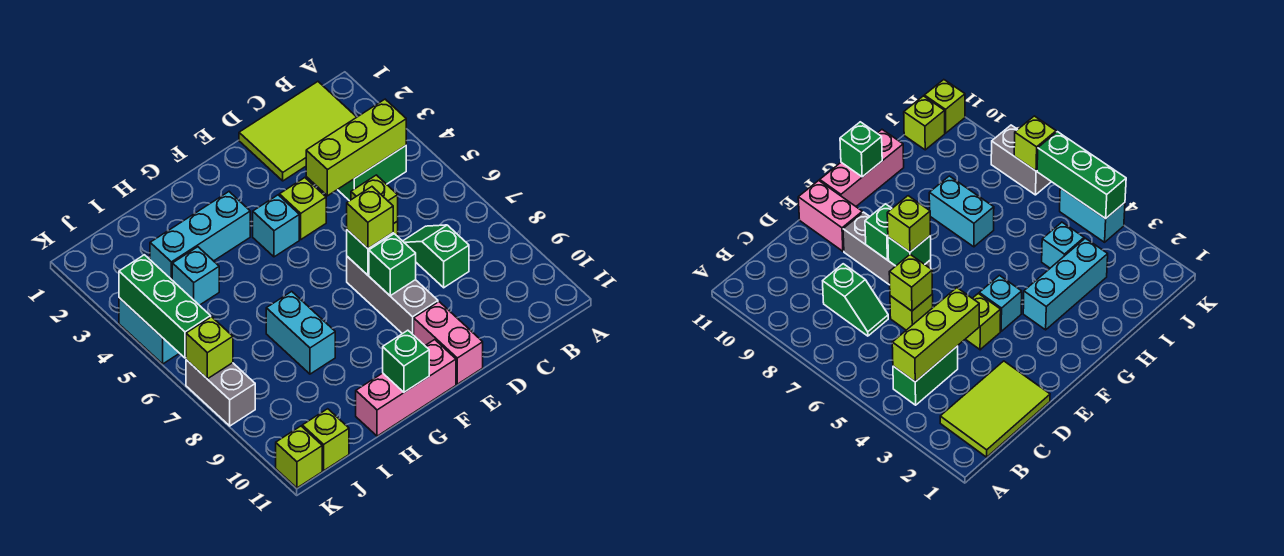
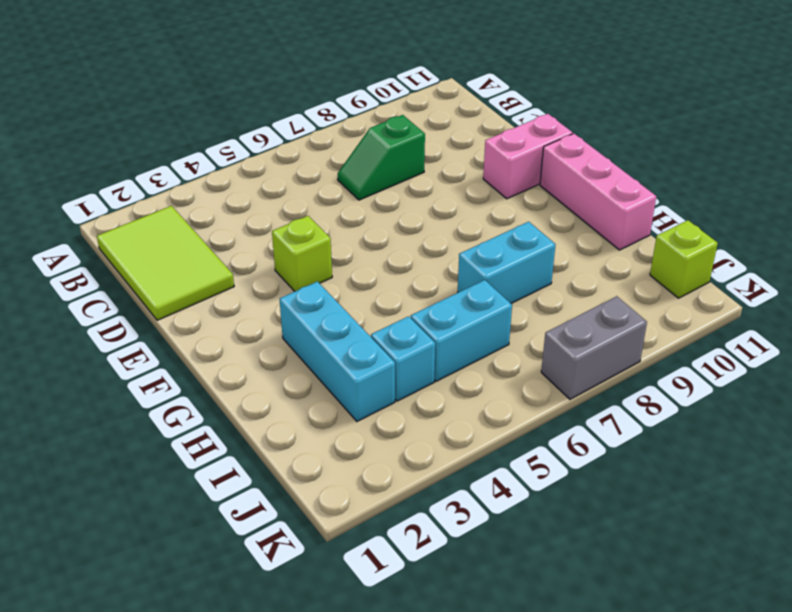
cyan 1x2 brick [411,280,512,381] -> cyan 1x2 brick moved to [119,298,179,364]
none -> green 1x2 brick [338,146,406,201]
none -> lime 1x1 brick [890,294,933,330]
none -> grey 1x3 brick [347,257,438,335]

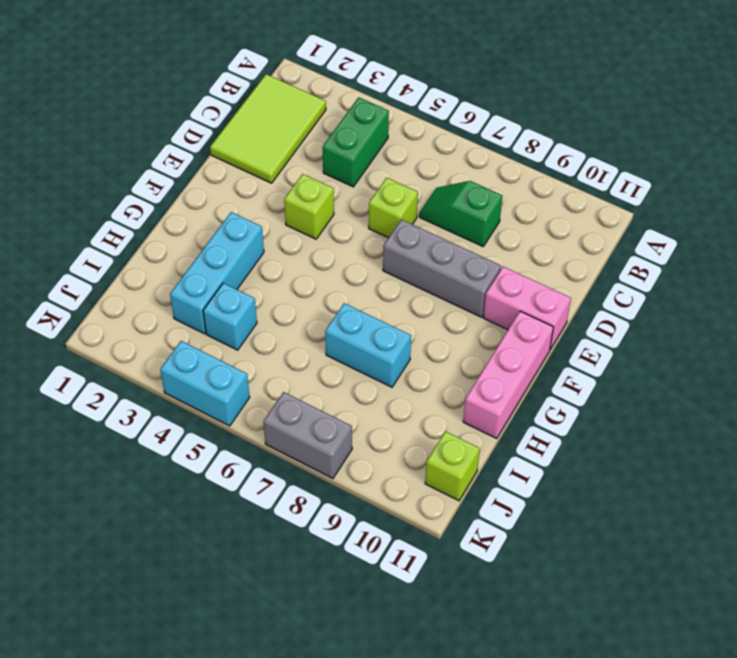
none -> cyan 1x1 brick [253,195,299,257]
none -> lime 1x1 brick [276,426,322,488]
none -> lime 1x3 brick [306,99,406,196]

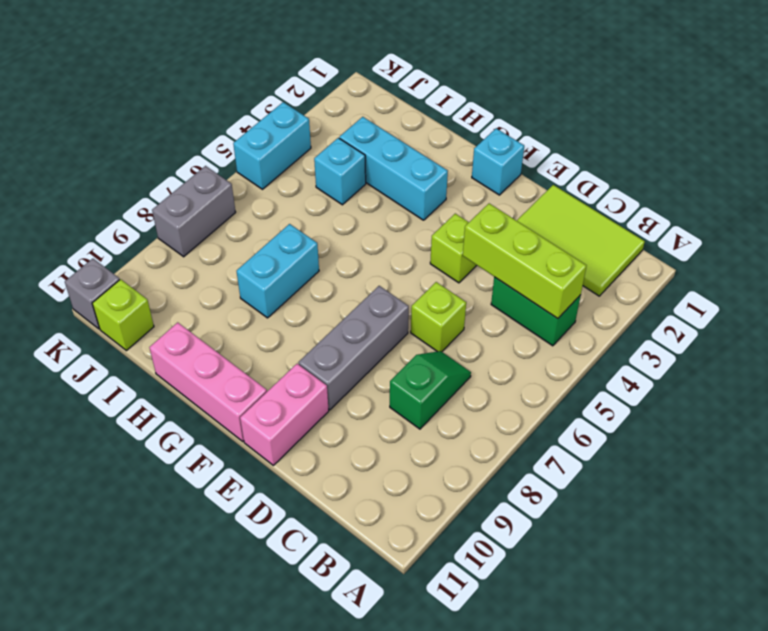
cyan 1x1 brick [472,128,524,195] -> cyan 1x1 brick moved to [253,195,299,257]
grey 1x1 brick [65,259,120,329] -> lime 1x1 brick [276,426,322,488]
none -> lime 1x1 brick [351,175,398,224]
none -> green 1x1 brick [347,230,393,275]
none -> green 1x1 brick [369,234,416,296]

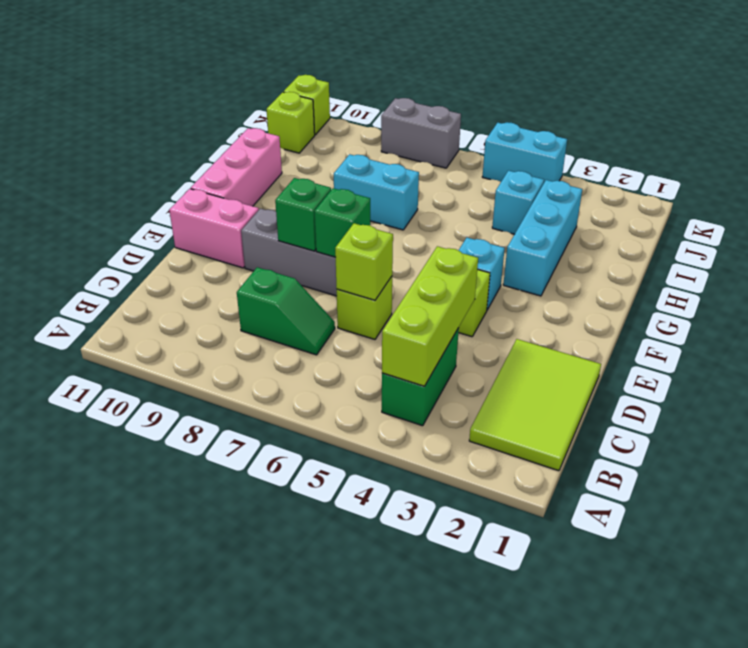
none -> green 1x1 brick [383,330,429,392]
none -> green 1x3 brick [119,255,211,358]
none -> lime 1x1 brick [186,317,233,379]

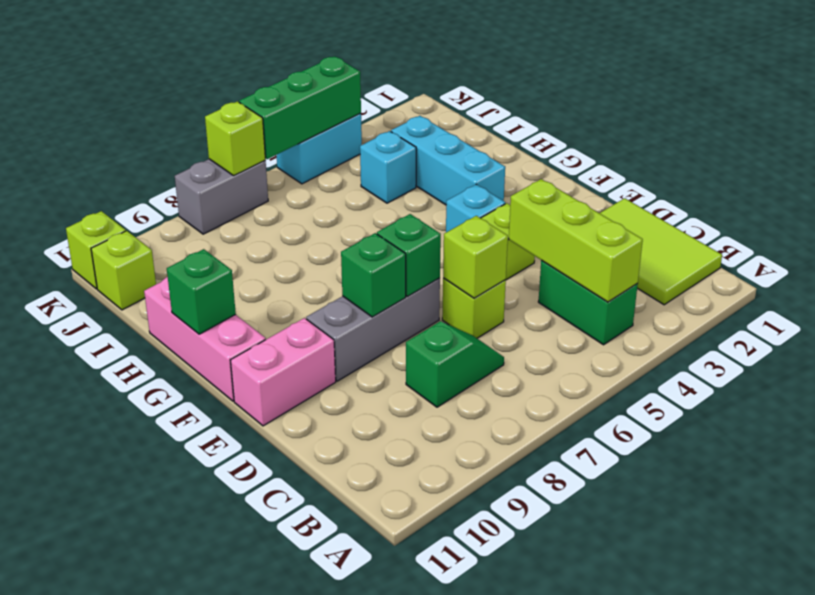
none -> cyan 1x2 brick [266,291,335,374]
none -> lime 1x1 brick [347,187,393,248]

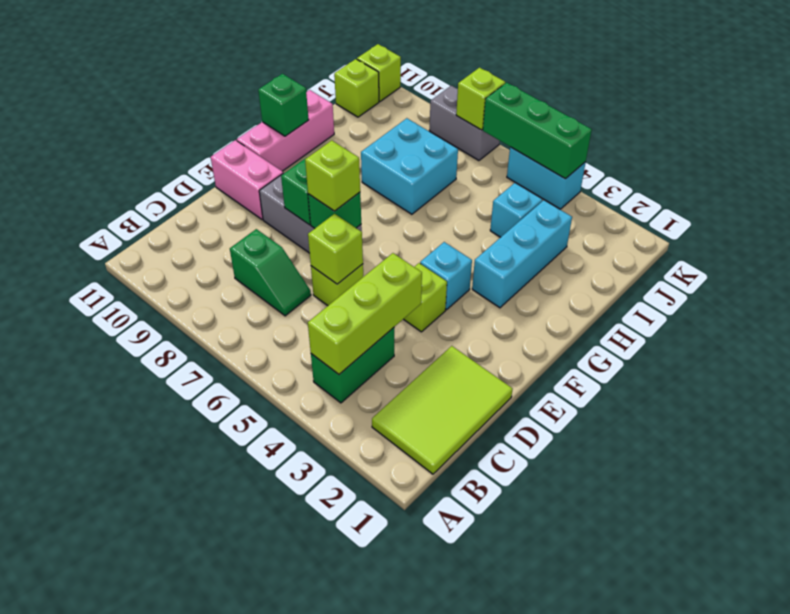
cyan 2x2 brick [361,118,458,214] -> cyan 1x2 brick [266,291,335,374]

